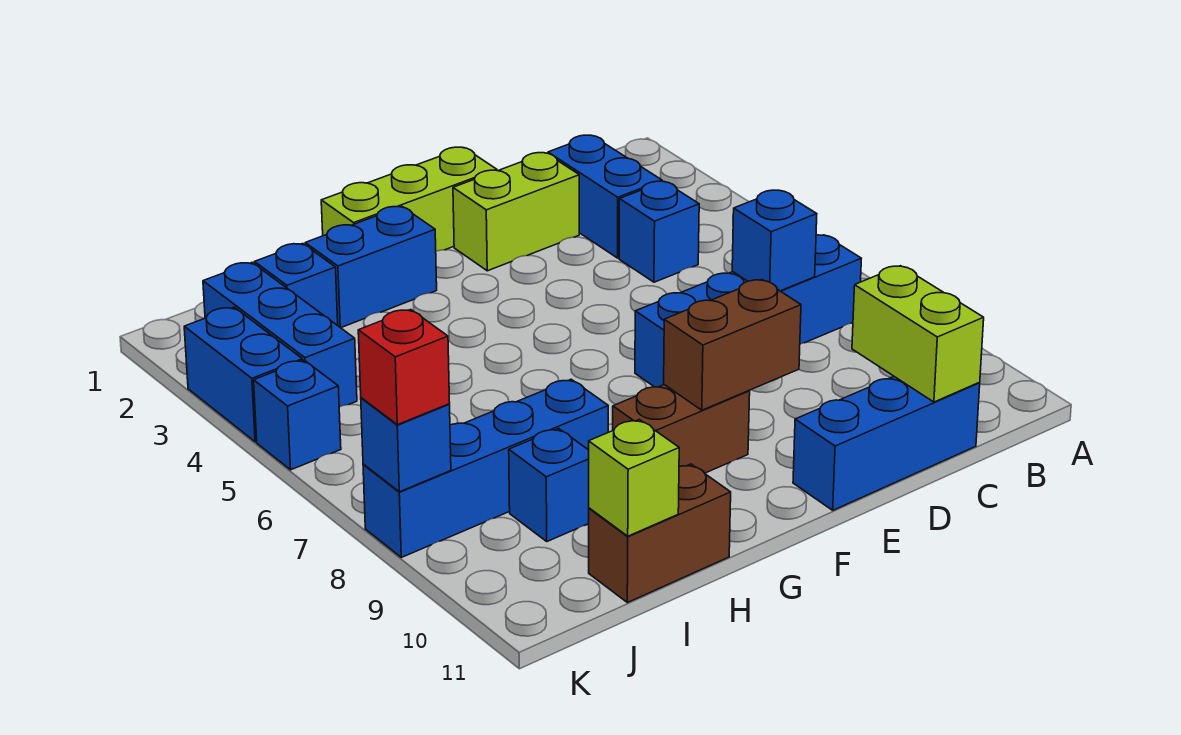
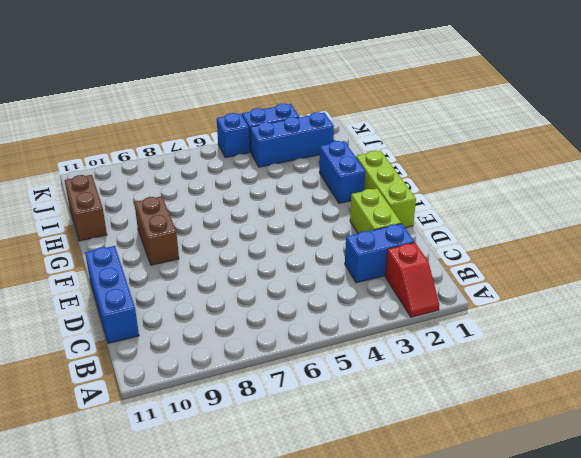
red 1x2 slope [385,242,439,317] -> none
none -> blue 1x4 brick [635,235,861,387]
none -> blue 1x1 brick [619,181,699,282]
none -> blue 1x4 brick [363,379,608,557]

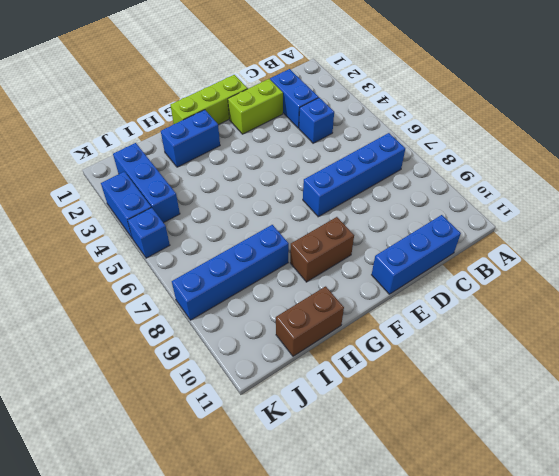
none -> blue 1x1 brick [255,244,338,325]
none -> blue 1x1 brick [509,428,589,541]
none -> blue 1x1 brick [732,190,817,291]

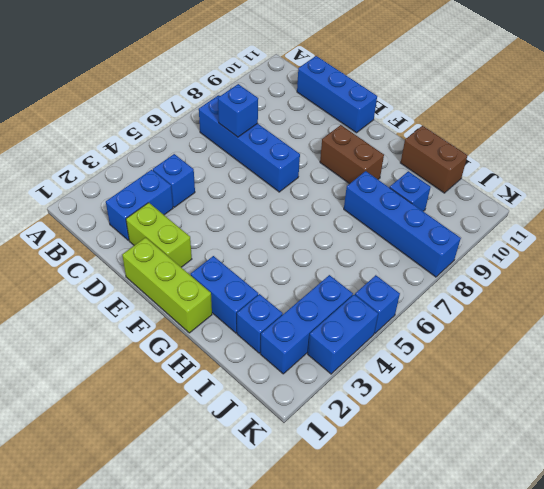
none -> lime 1x2 brick [852,266,984,402]
none -> brown 1x2 brick [664,280,801,410]
none -> lime 1x1 brick [589,420,679,536]

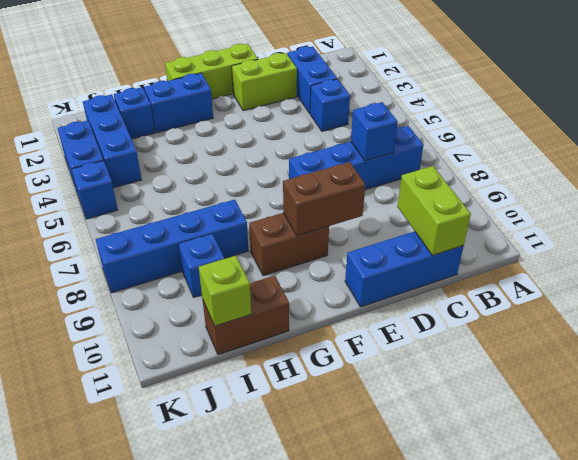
none -> blue 1x1 brick [361,398,451,492]
none -> red 1x1 brick [358,310,450,425]

